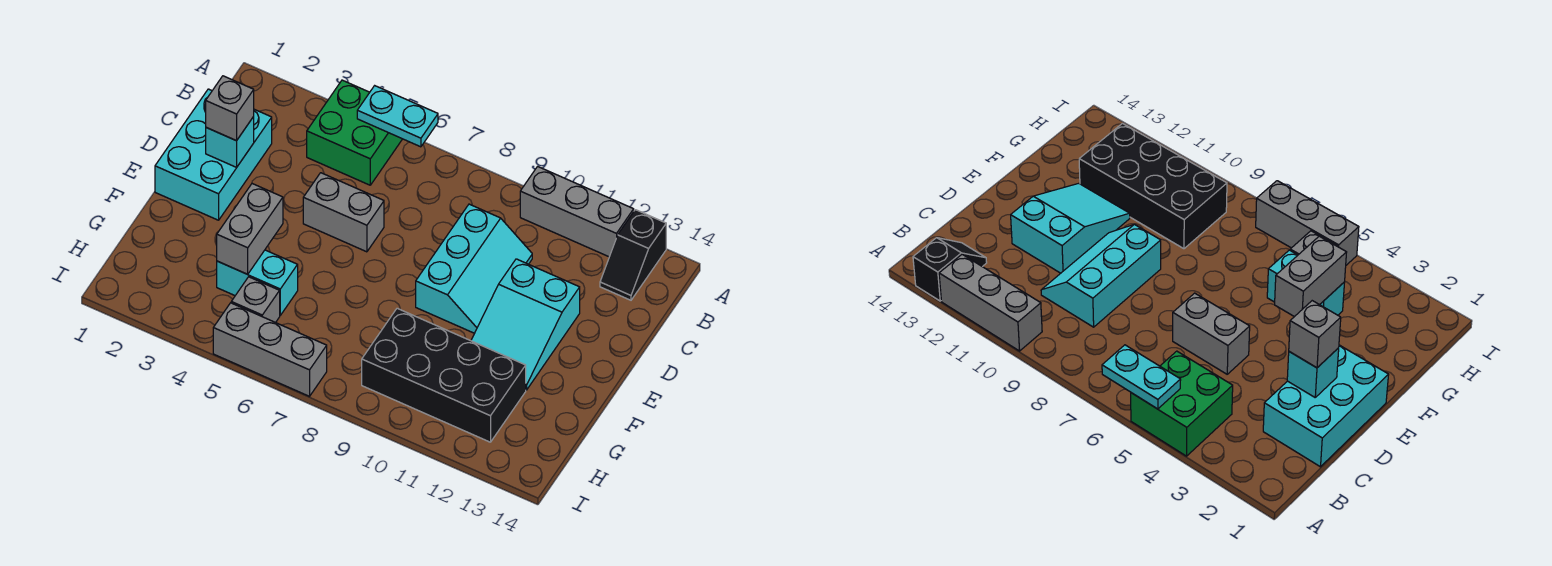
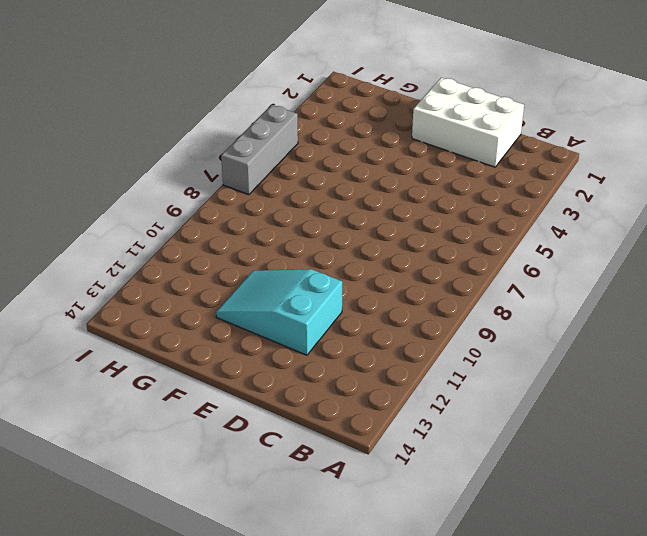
white 2x3 brick [412,78,524,167] -> cyan 2x3 brick [155,89,272,220]
none -> green 2x2 brick [307,80,402,185]
none -> grey 1x3 brick [520,166,634,257]
none -> black 1x2 slope [600,210,666,300]

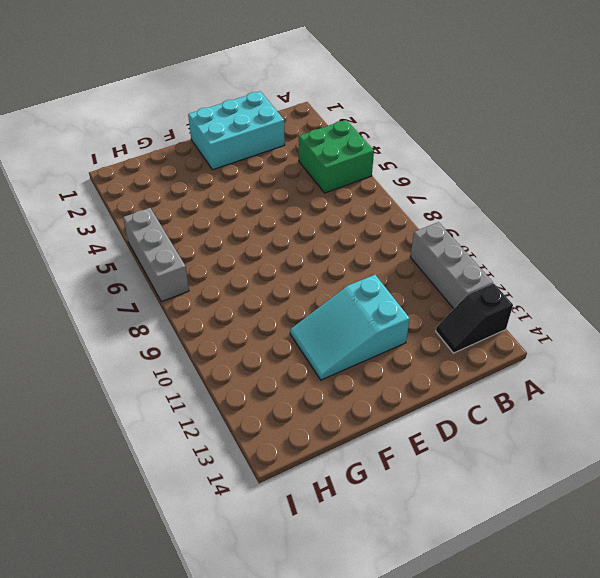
none -> cyan 2x3 slope [416,204,532,333]
none -> grey 1x2 brick [303,173,384,252]
none -> cyan 1x2 brick [217,250,298,315]

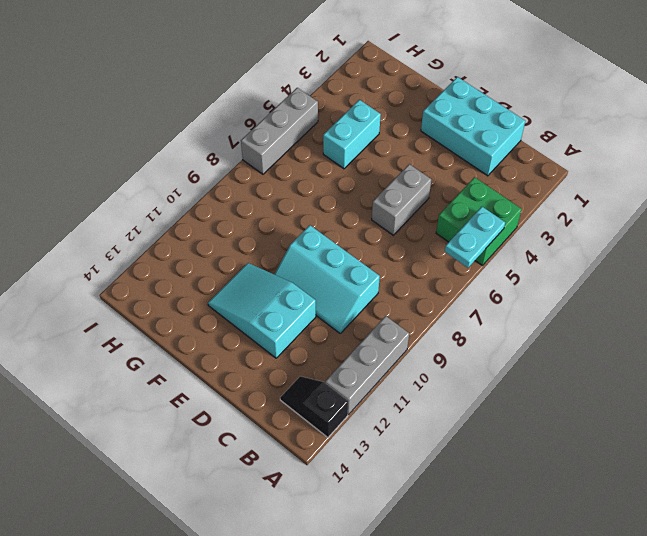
none -> black 2x4 brick [362,308,526,442]
none -> grey 1x1 brick [231,277,280,323]
none -> cyan 1x1 brick [206,117,254,167]

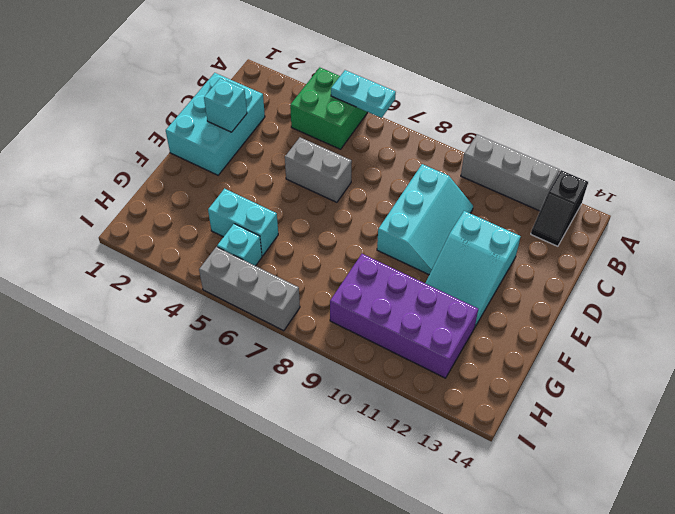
purple 2x4 brick [330,254,478,378] -> black 2x4 brick [362,308,526,442]
cyan 1x1 brick [217,224,262,266] -> grey 1x1 brick [231,277,280,323]
none -> grey 1x2 brick [217,184,283,274]
none -> grey 1x1 brick [206,76,254,141]

